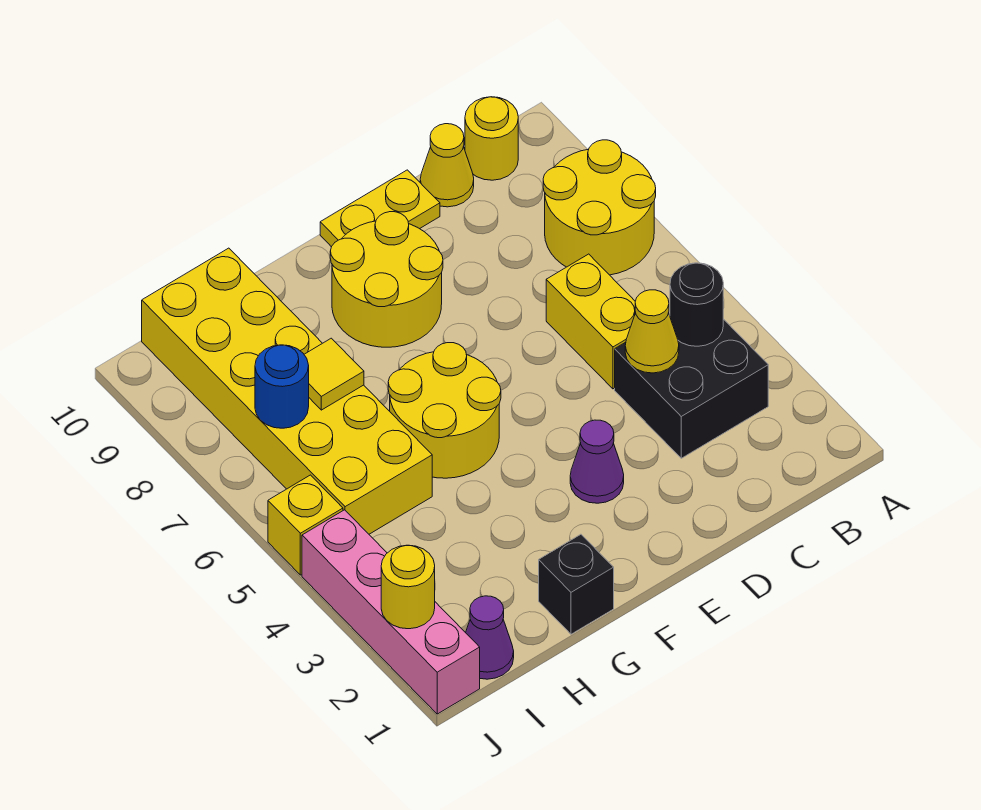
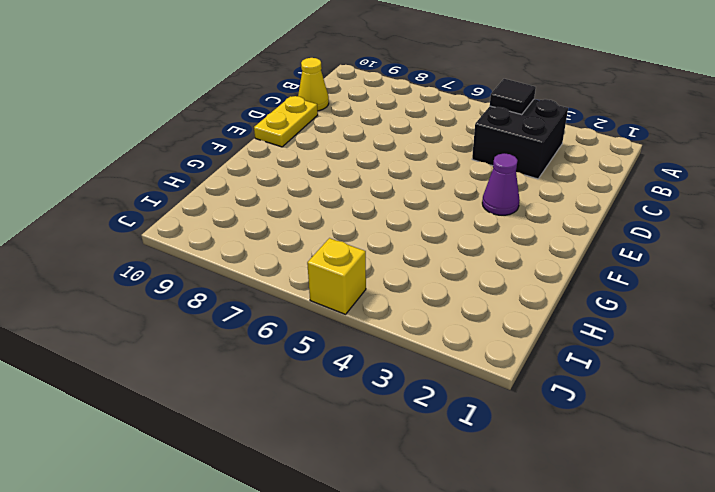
black 1x1 tile [490,79,536,115] -> black 1x1 round brick [670,263,723,346]
none -> yellow 2x2 round brick [543,140,656,275]
none -> yellow 1x1 round brick [465,97,518,180]
none -> yellow 1x2 brick [546,254,636,389]

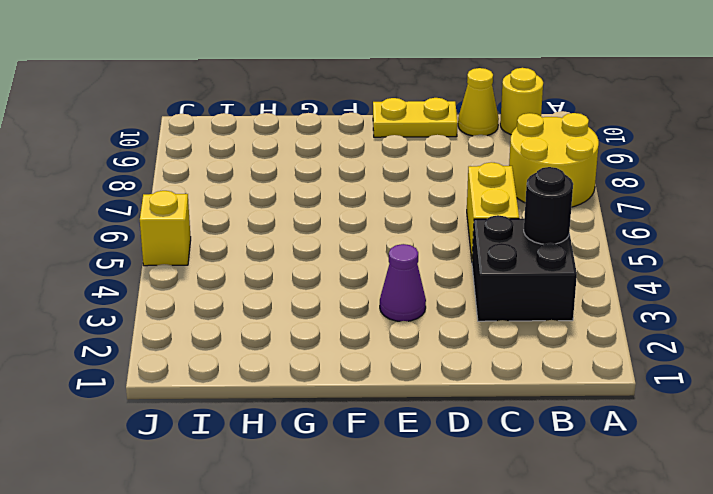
none -> yellow 2x2 round brick [330,212,443,347]
none -> yellow 2x2 round brick [388,343,501,478]
none -> black 1x1 brick [539,534,614,634]

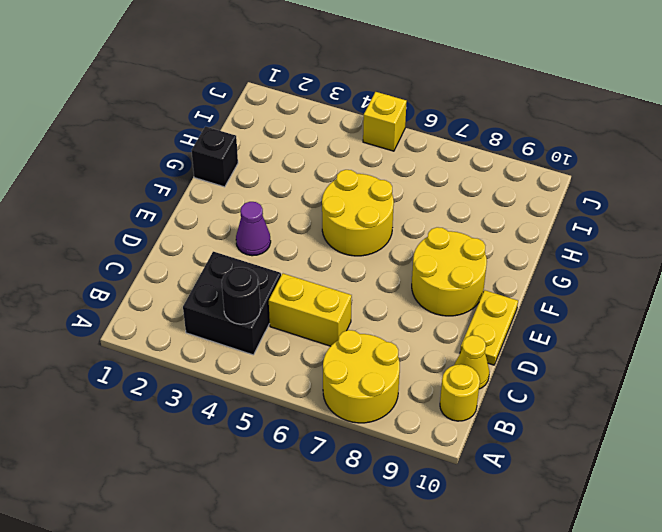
none -> yellow 2x6 brick [142,248,432,534]
none -> purple 1x1 cone [465,596,514,679]
none -> pink 1x4 brick [302,510,480,714]

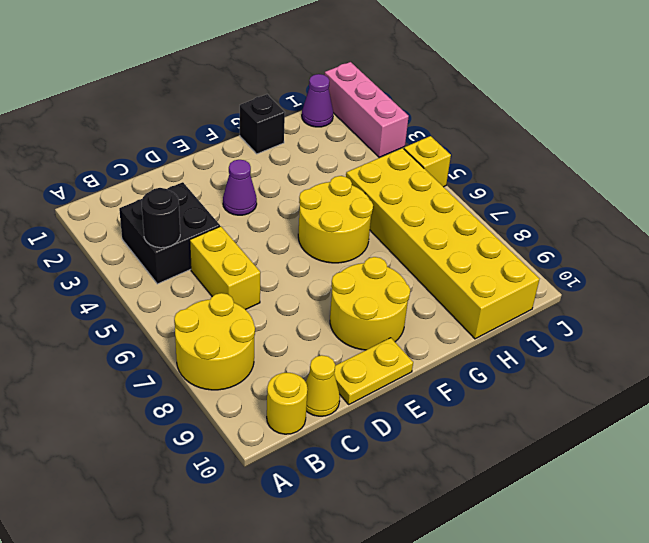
pink 1x3 brick [325,62,409,157] -> pink 1x4 brick [302,510,480,714]
none -> yellow 1x1 cone [625,290,679,373]
none -> yellow 1x1 tile [304,338,364,410]
none -> blue 1x1 round brick [255,345,309,428]

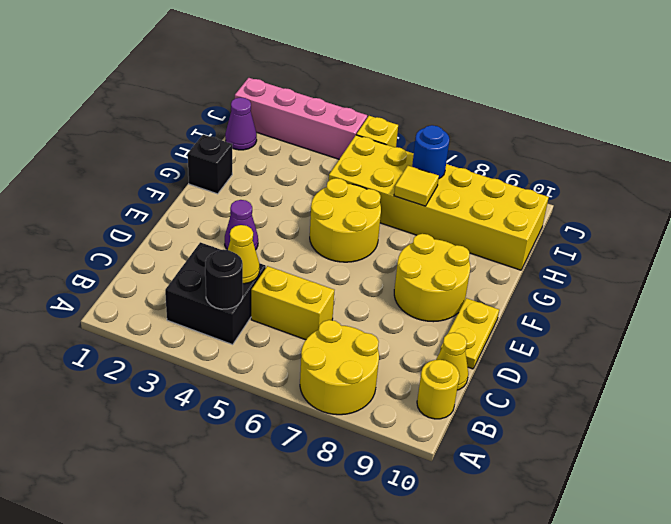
none -> yellow 1x1 round brick [381,545,435,629]

